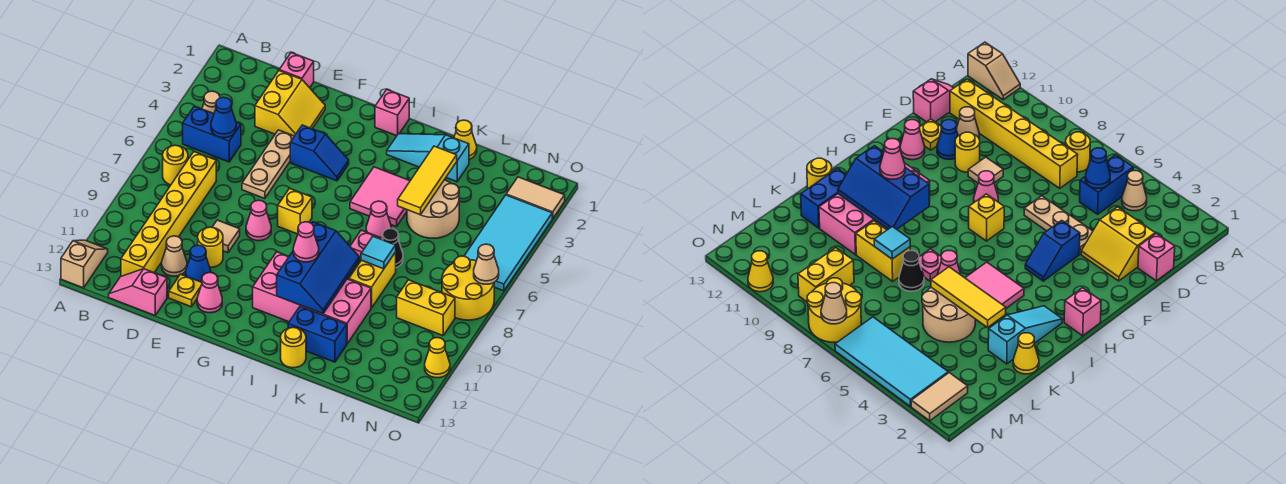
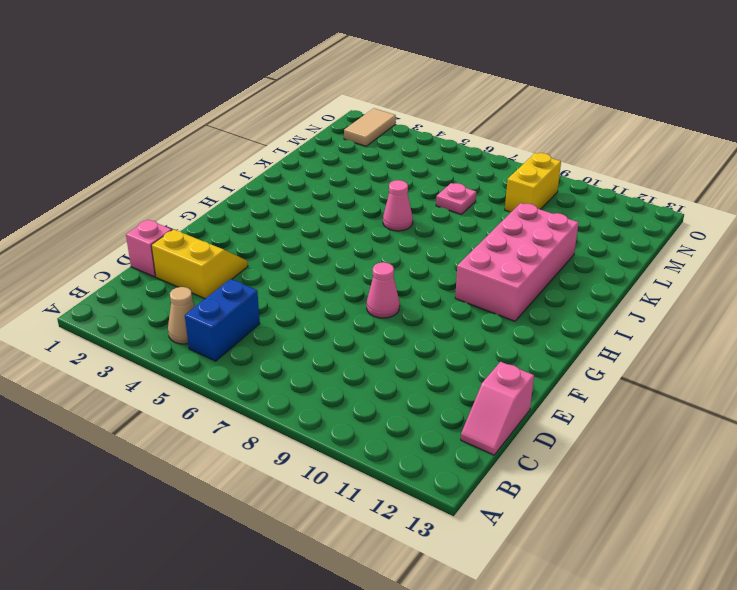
pink 1x1 plate [436,183,476,214] -> pink 1x1 plate moved to [350,230,383,258]
none -> tan 1x2 slope [61,240,108,288]
none -> yellow 1x1 round brick [163,145,188,185]
none -> yellow 1x6 brick [121,152,216,276]
none -> tan 1x1 cone [162,236,187,276]

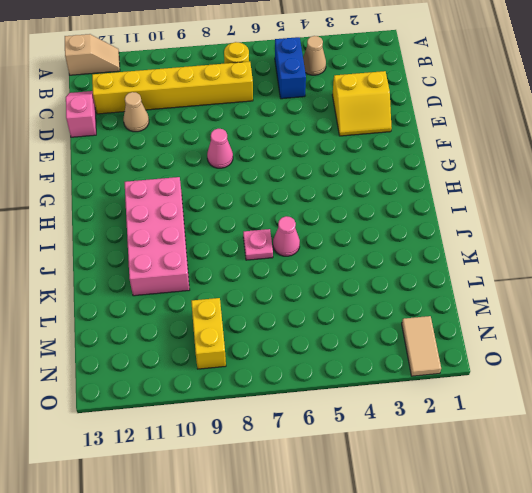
none -> pink 1x1 brick [279,53,314,88]
none -> tan 1x3 plate [242,130,294,199]
none -> tan 1x1 tile [212,220,240,253]
none -> yellow 1x1 round brick [198,227,223,267]

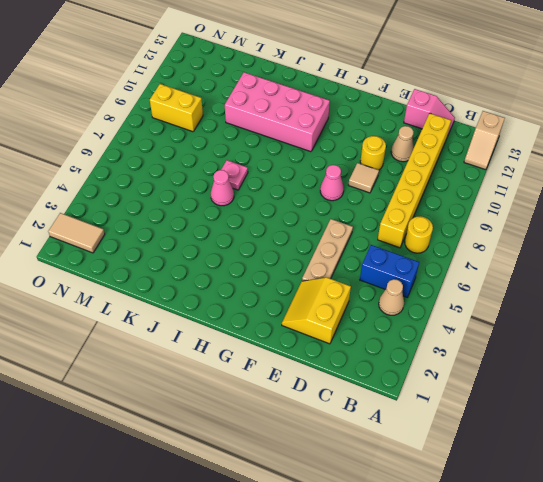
none -> pink 1x1 brick [279,53,314,88]
none -> blue 1x1 cone [186,245,211,282]
none -> yellow 1x1 plate [169,274,202,307]
none -> blue 1x2 slope [290,125,349,181]

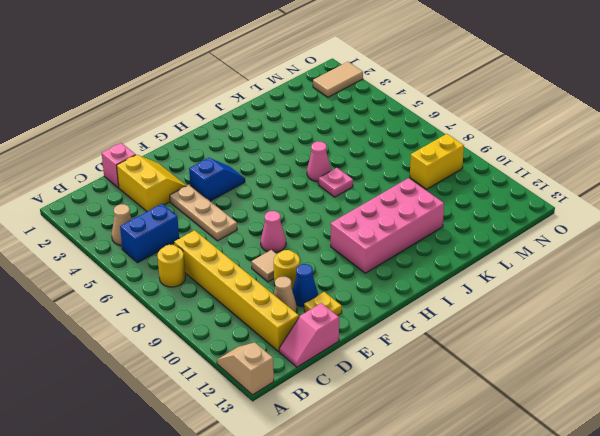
none -> pink 1x1 cone [197,273,222,313]
none -> yellow 1x1 brick [278,189,312,234]
none -> pink 1x1 brick [375,90,409,136]
none -> cyan 1x3 slope [387,134,469,182]

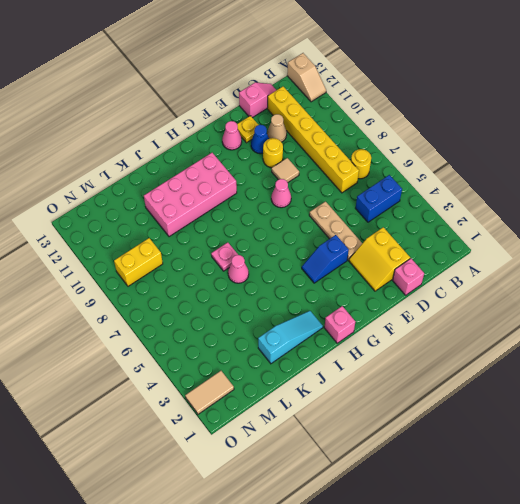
none -> tan 1x1 cone [202,91,220,114]
none -> yellow 1x1 brick [278,189,312,234]
none -> pink 2x2 tile [350,167,410,227]
none -> blue 1x2 brick [288,306,347,362]

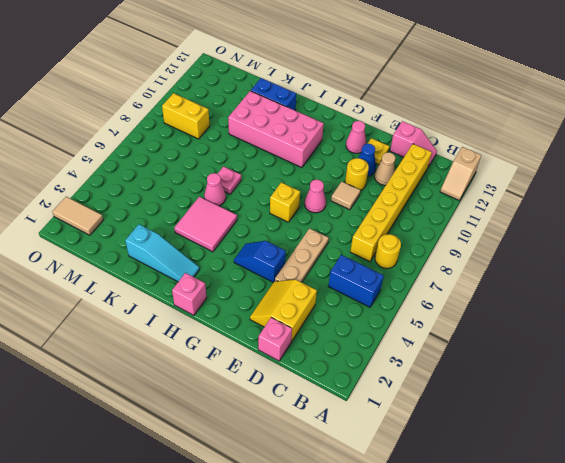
none -> tan 1x1 cone [202,91,220,114]
none -> yellow 1x1 round brick [281,328,306,368]
none -> yellow 1x1 cone [454,120,477,160]
none -> tan 2x2 round brick [407,180,459,238]

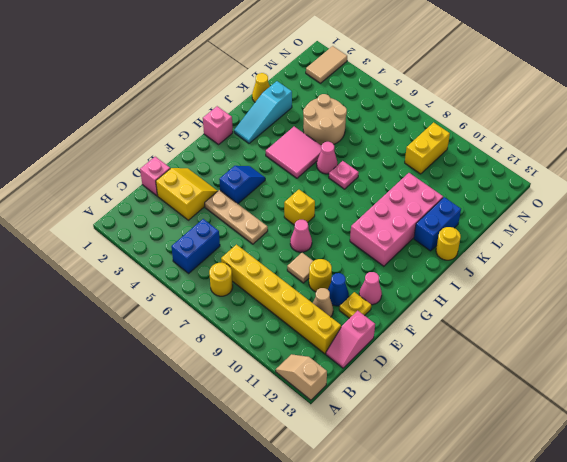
none -> tan 1x1 cone [202,91,220,114]
none -> black 1x1 cone [382,228,403,268]
none -> yellow 1x2 brick [349,252,396,308]
none -> cyan 2x4 tile [464,195,552,291]

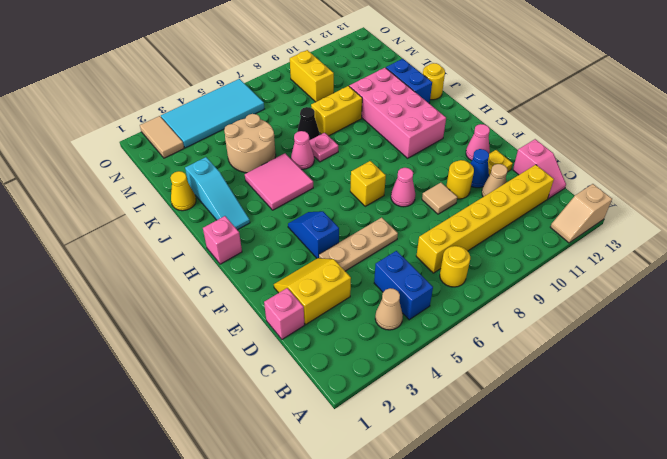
none -> yellow 2x2 round brick [442,256,494,320]
none -> yellow 1x1 cone [425,338,450,378]
none -> blue 1x1 cone [211,97,236,138]
none -> blue 2x3 slope [277,222,359,314]

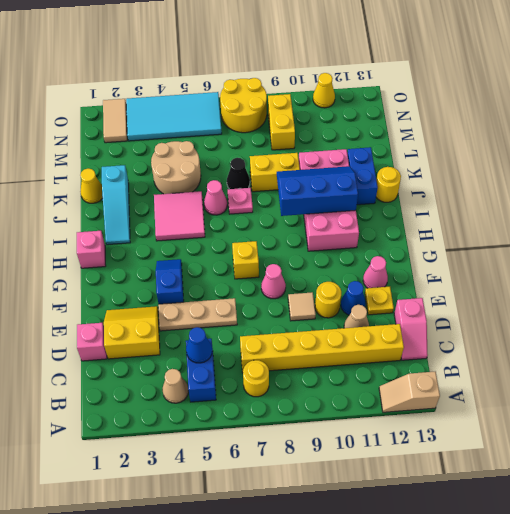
none -> yellow 1x3 tile [398,146,457,215]
none -> cyan 1x1 tile [361,236,396,269]
none -> tan 1x1 cone [474,244,499,284]
none -> pink 1x1 cone [293,222,319,262]

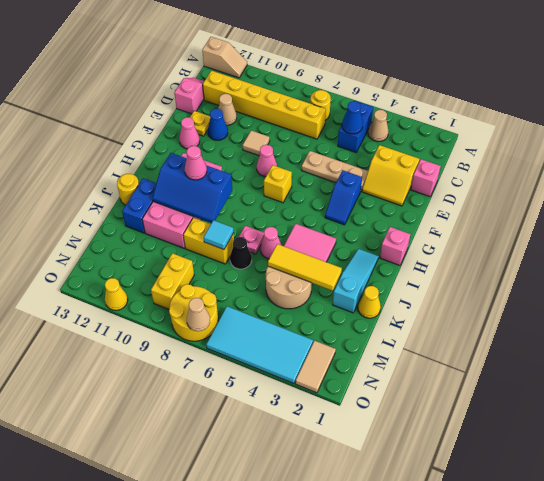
none -> yellow 1x1 round brick [198,227,223,267]

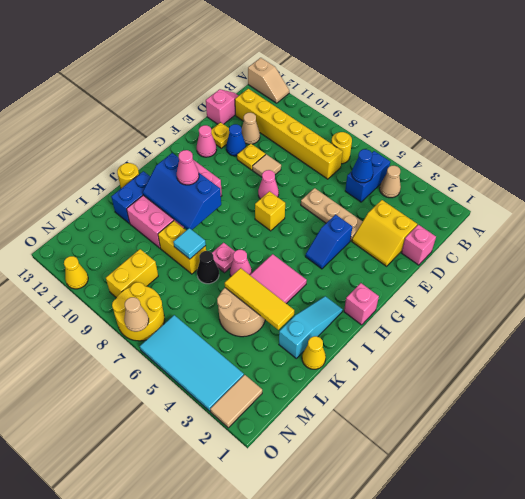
yellow 1x1 plate [237,143,265,170] -> yellow 1x1 round brick [198,227,223,267]

